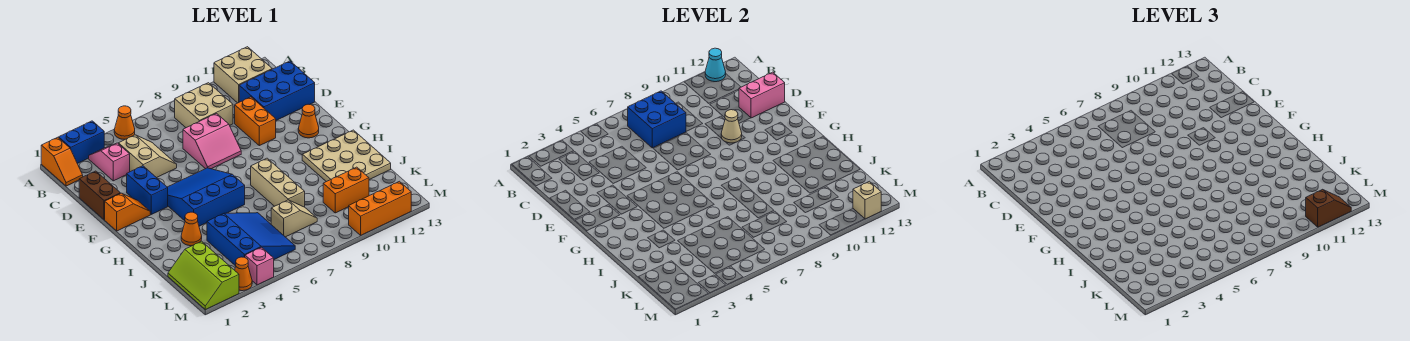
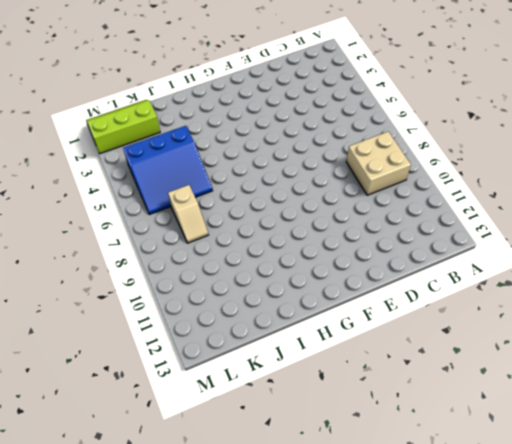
none -> orange 1x2 slope [41,137,83,186]
none -> blue 1x2 brick [59,121,104,164]
none -> orange 1x1 cone [114,106,135,139]
none -> tan 2x2 brick [214,47,272,103]

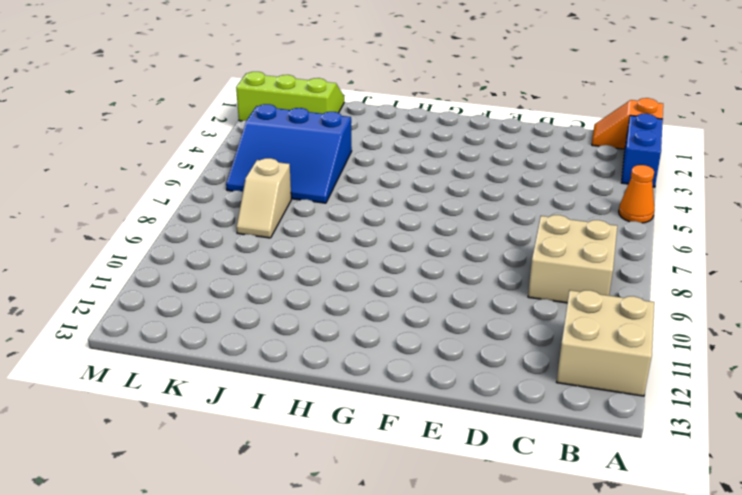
none -> pink 1x2 slope [89,143,130,181]
none -> tan 2x2 slope [118,135,177,178]
none -> blue 2x3 brick [239,61,315,120]
none -> brown 1x2 brick [79,171,120,220]

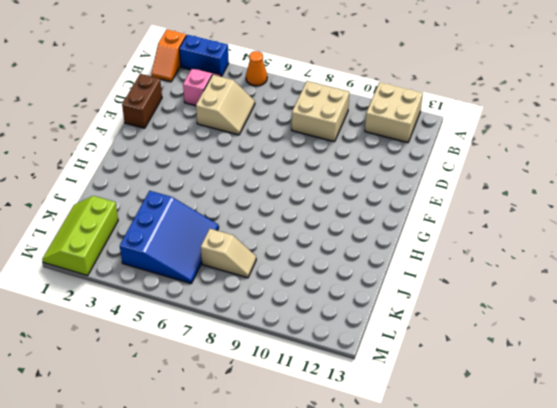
none -> blue 2x3 brick [239,61,315,120]
none -> pink 2x2 slope [183,113,241,169]
none -> orange 1x2 brick [235,97,276,146]
none -> blue 1x2 brick [127,166,168,214]

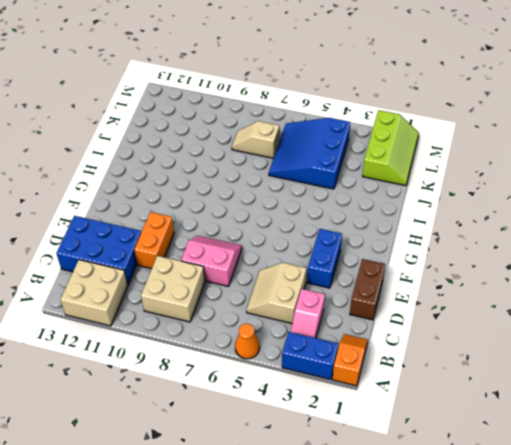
none -> orange 1x2 slope [105,193,150,231]
none -> blue 3x3 slope [167,168,245,226]
none -> orange 1x1 cone [298,104,319,138]
none -> tan 1x3 brick [251,158,305,207]

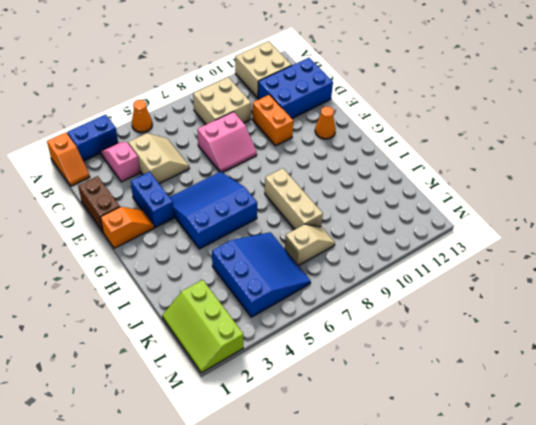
none -> tan 3x3 plate [302,130,391,182]
none -> orange 1x1 cone [181,212,202,246]
none -> orange 1x2 brick [323,167,369,213]
none -> orange 1x1 cone [235,257,252,291]

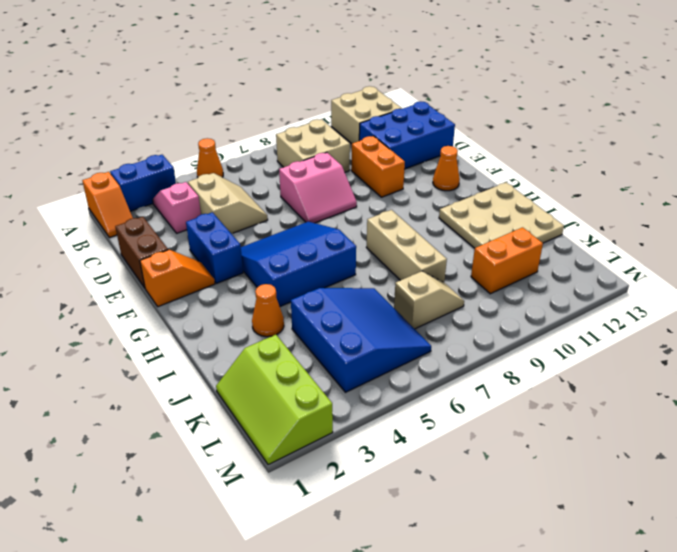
none -> orange 1x1 cone [235,257,252,291]
none -> pink 1x1 brick [245,247,274,285]
none -> orange 1x3 brick [349,181,411,235]
none -> cyan 1x1 cone [705,48,726,82]

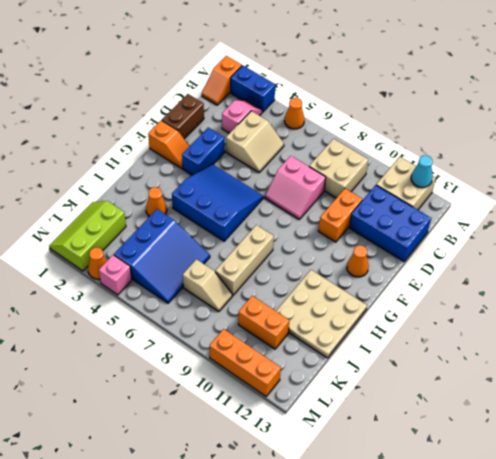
none -> blue 2x2 brick [628,91,686,148]
none -> pink 1x2 brick [739,72,785,118]
none -> tan 1x1 cone [721,110,742,143]
none -> tan 1x1 brick [853,181,881,219]

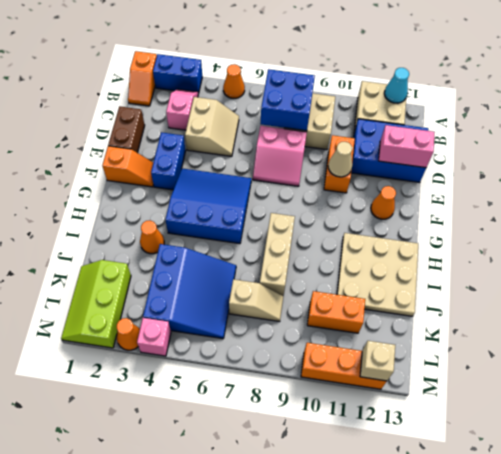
none -> brown 1x2 slope [1306,189,1351,227]

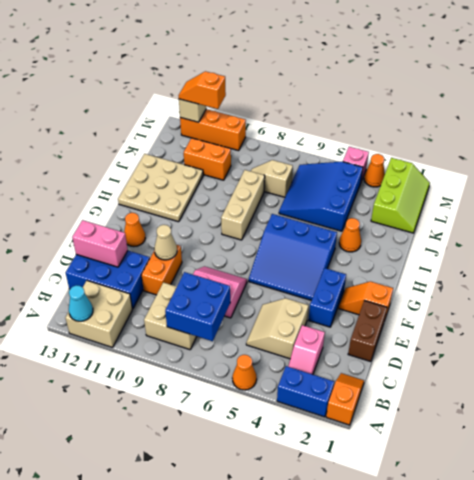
orange 1x2 slope [179,71,226,109] -> brown 1x2 slope [1306,189,1351,227]

